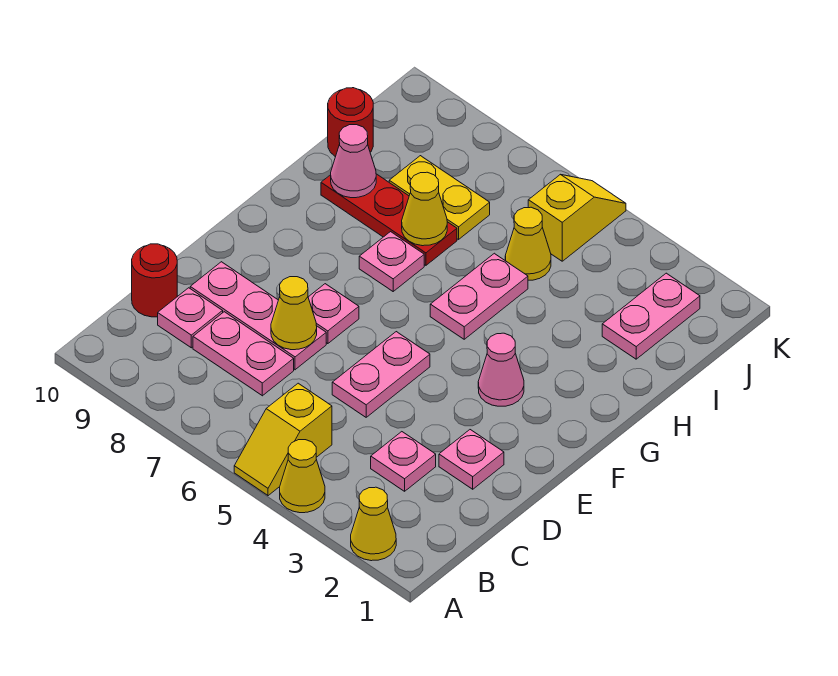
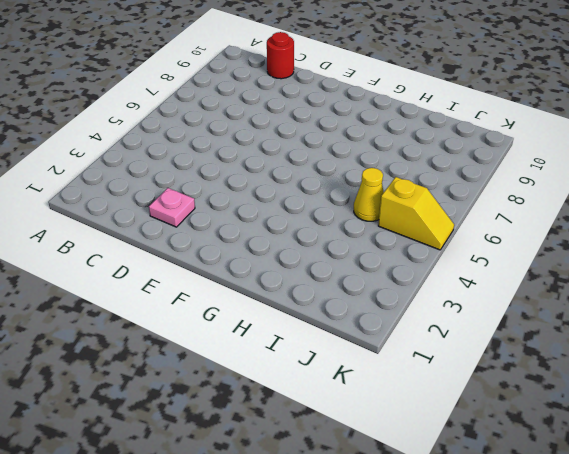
none -> yellow 1x1 cone [351,487,396,561]
none -> yellow 1x1 cone [280,440,325,513]
none -> yellow 1x2 slope [234,383,332,496]

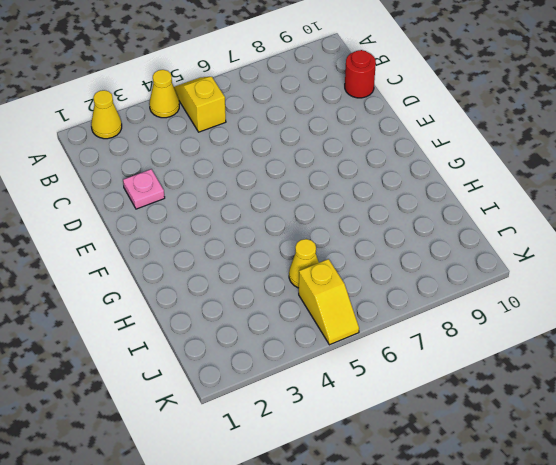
none -> pink 1x1 plate [371,432,436,491]
none -> pink 1x2 plate [193,312,294,396]
none -> pink 1x1 plate [158,288,223,348]

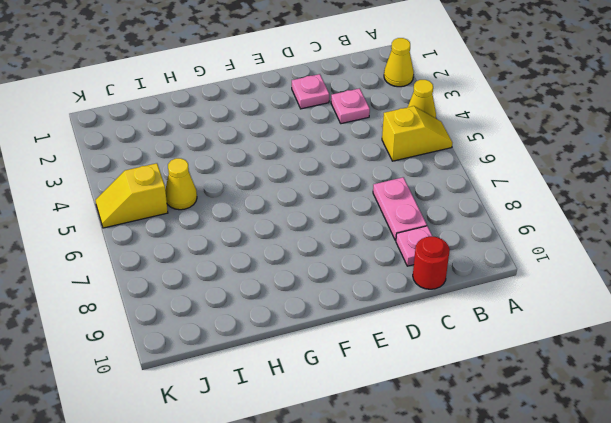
none -> pink 1x2 plate [332,332,430,417]
none -> pink 1x3 plate [190,262,326,370]
none -> pink 1x1 plate [308,284,359,344]

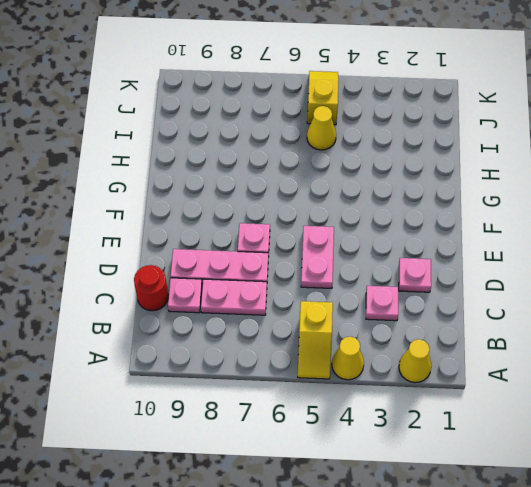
none -> pink 1x1 cone [478,333,524,406]
none -> pink 1x2 plate [430,253,528,339]
none -> pink 1x1 plate [359,232,424,291]

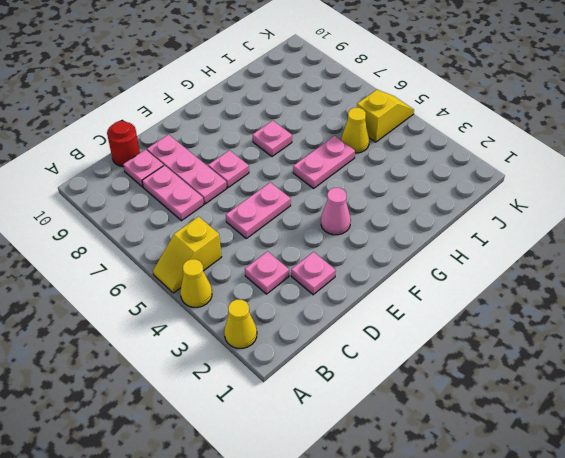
none -> red 1x3 plate [321,174,457,265]
none -> pink 1x2 plate [602,273,700,359]
none -> yellow 1x2 plate [389,156,490,239]

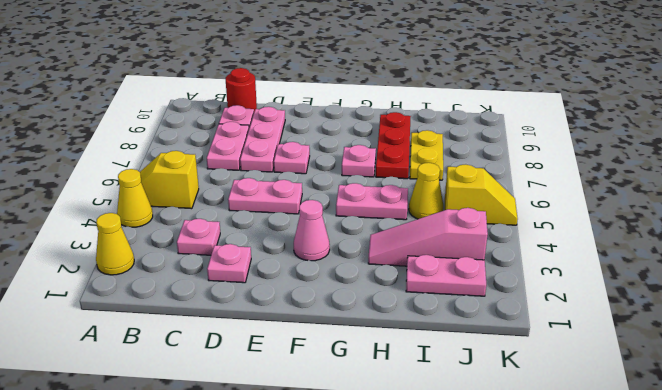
pink 1x3 slope [368,208,488,266] -> none
none -> red 1x1 round brick [328,88,373,157]
none -> yellow 1x1 cone [271,277,317,350]
none -> yellow 1x1 cone [402,172,447,246]

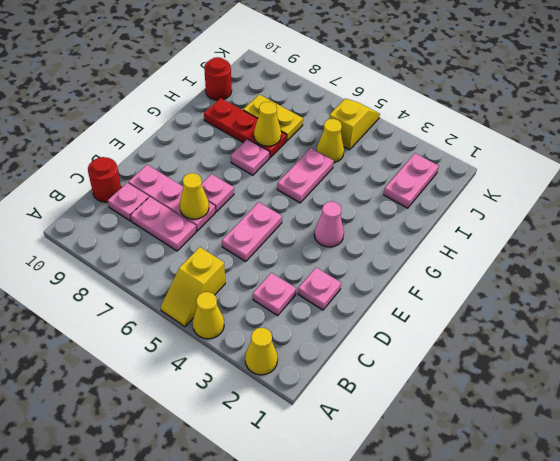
none -> pink 1x1 cone [331,125,376,198]

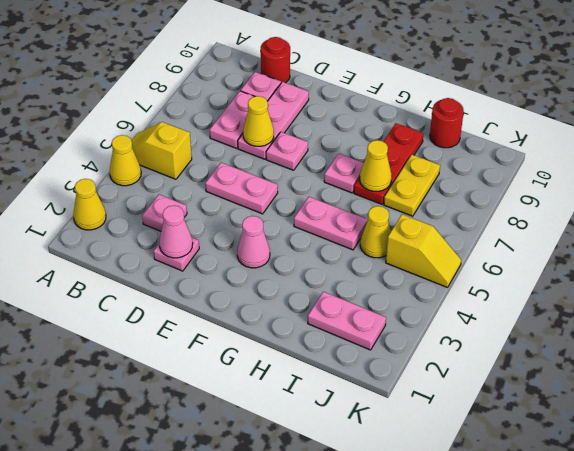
pink 1x1 cone [159,205,193,258] -> pink 1x1 cone moved to [331,125,376,198]

